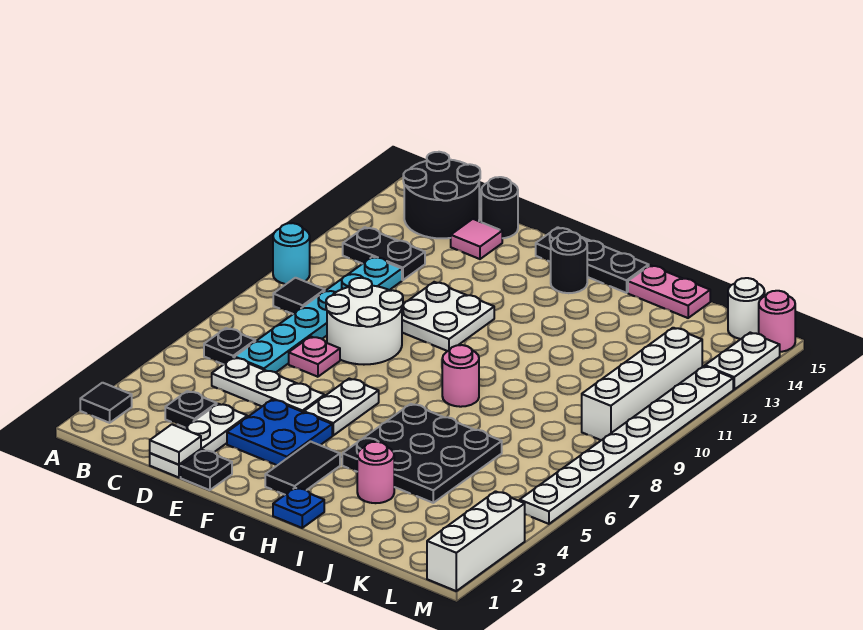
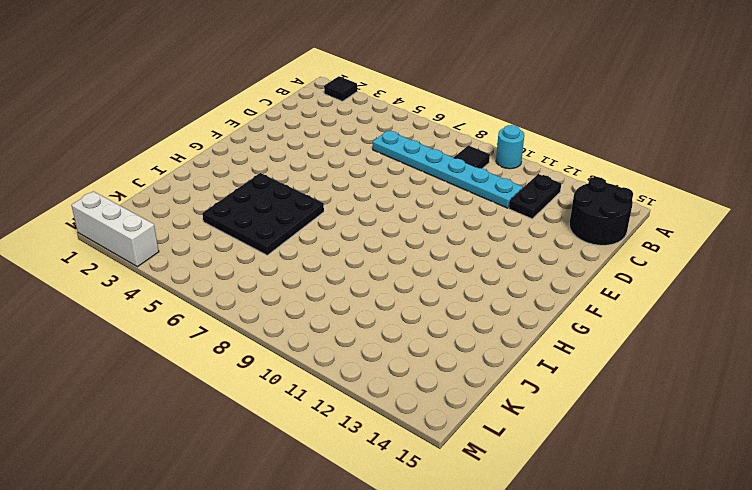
none -> black 1x1 plate [204,328,255,364]
none -> black 1x1 plate [165,391,217,427]
none -> white 1x3 plate [212,357,325,412]
none -> white 1x3 plate [150,404,247,477]

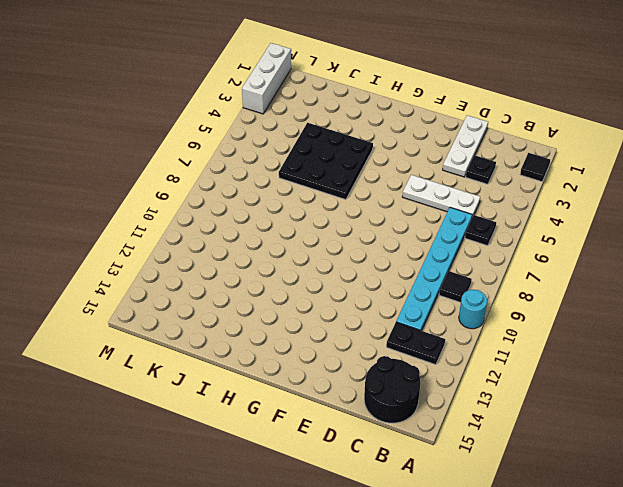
none -> pink 1x1 plate [289,337,340,377]
none -> white 2x2 round brick [326,278,403,365]
none -> pink 1x1 tile [451,219,502,259]
none -> black 1x1 round brick [481,177,518,238]

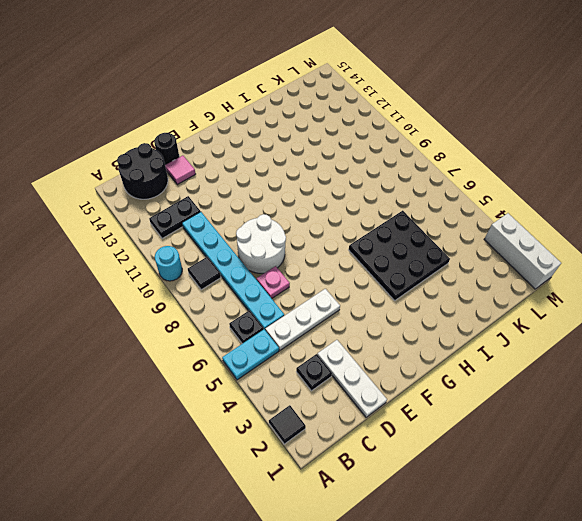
cyan 1x2 plate [222,329,279,380] -> none
none -> black 1x1 plate [181,450,232,490]
none -> blue 2x2 plate [227,400,332,465]
none -> white 2x2 plate [402,282,494,351]
none -> white 1x2 plate [304,379,379,435]

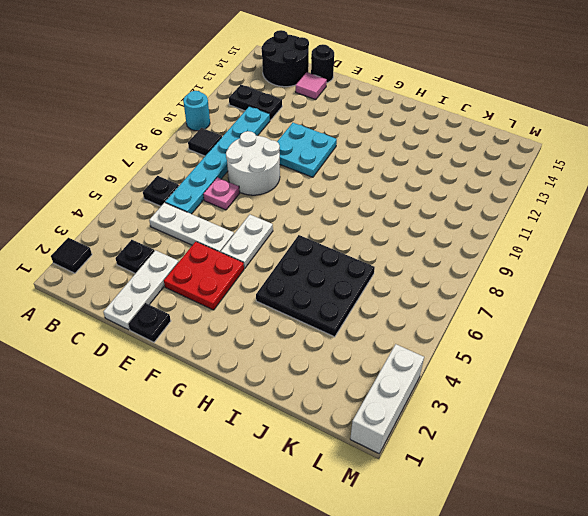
red 2x2 plate [164,242,244,310] -> blue 2x2 plate [227,400,332,465]
cyan 2x2 plate [277,123,337,177] -> white 2x2 plate [402,282,494,351]
none -> black 1x3 plate [536,227,649,293]
none -> black 1x2 tile [265,442,340,495]
none -> black 1x1 round brick [551,232,587,293]
none -> blue 1x1 plate [273,488,324,528]

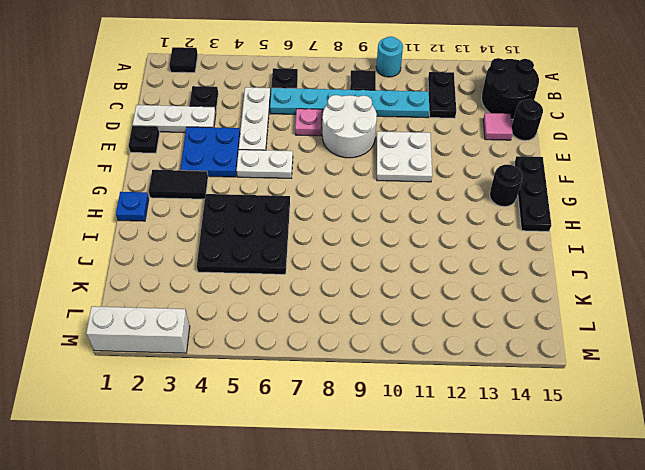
none -> pink 1x1 round brick [442,345,479,407]
none -> pink 1x1 round brick [357,442,394,503]
none -> pink 1x2 plate [628,265,710,318]
none -> white 1x4 brick [582,328,702,440]

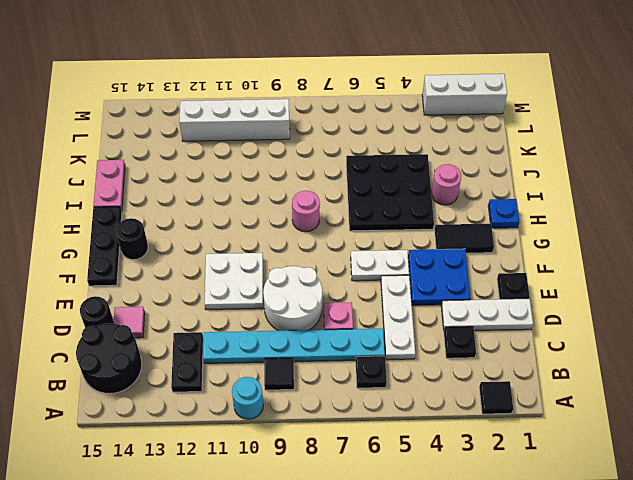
none -> white 1x1 round brick [728,278,765,339]
none -> white 1x8 plate [520,366,733,524]
none -> white 1x2 plate [705,333,780,389]
none -> pink 1x1 round brick [759,291,795,352]

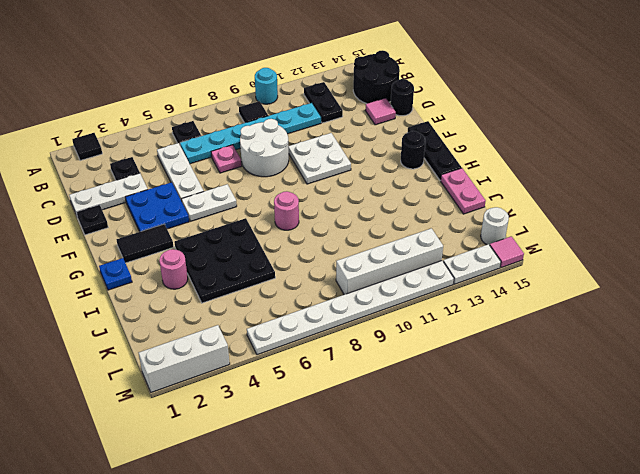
pink 1x1 tile [490,236,524,268] -> pink 1x1 round brick [759,291,795,352]
none -> white 1x1 tile [150,424,201,465]

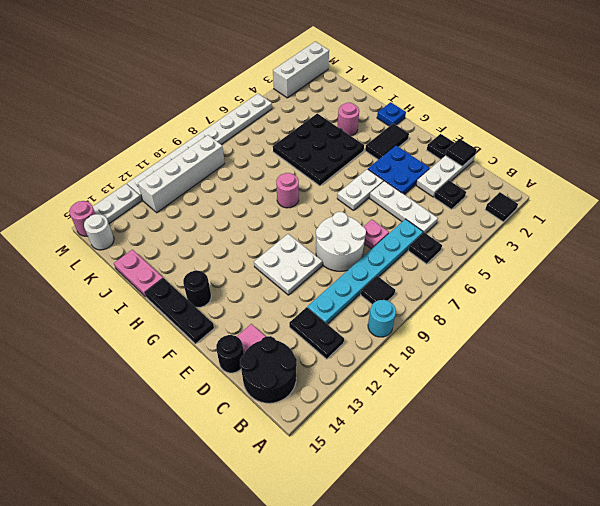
black 1x1 tile [445,139,477,166] -> white 1x1 tile [150,424,201,465]

